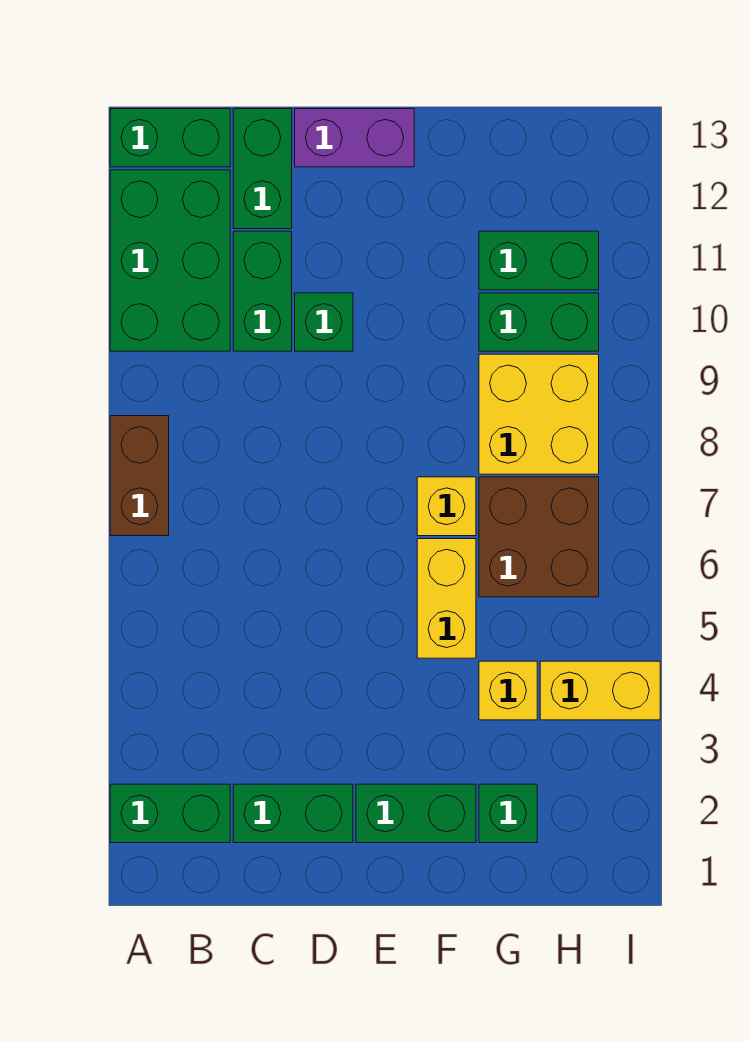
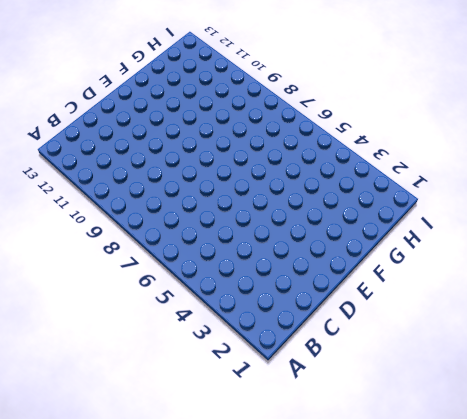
none -> green 1x2 brick [110,784,230,843]
none -> brown 1x2 brick [110,416,169,536]
none -> green 2x3 brick [110,170,230,351]

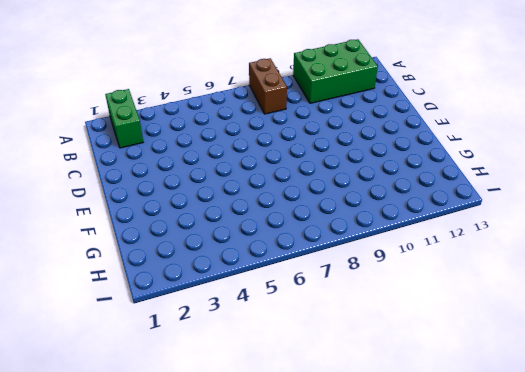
brown 1x2 brick [249,58,287,114] -> brown 1x2 brick turned to [110,416,169,536]
none -> green 1x2 brick [110,109,230,167]
none -> green 1x2 brick [233,784,353,843]
none -> green 1x2 brick [233,231,292,351]

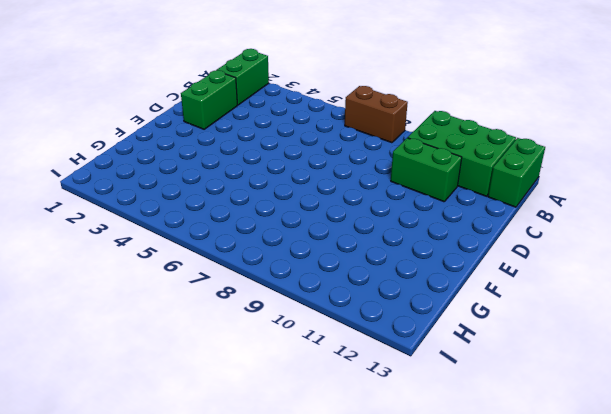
none -> green 1x2 brick [233,109,292,229]
none -> green 1x1 brick [295,293,353,351]
none -> purple 1x2 brick [295,109,414,167]

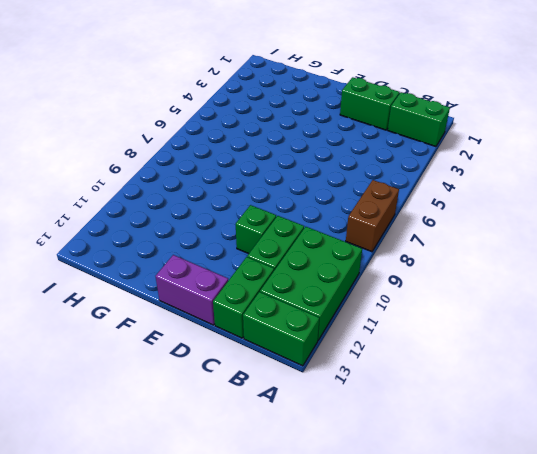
none -> green 1x2 brick [356,784,476,843]
none -> yellow 1x2 brick [417,539,476,658]
none -> yellow 1x1 brick [417,477,476,536]

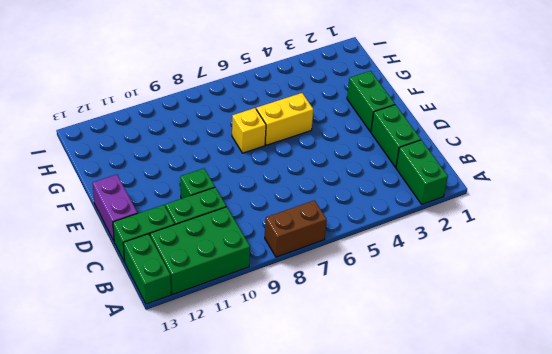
none -> green 1x1 brick [479,784,537,843]
none -> yellow 1x1 brick [479,661,537,720]
none -> brown 2x2 brick [479,477,599,597]

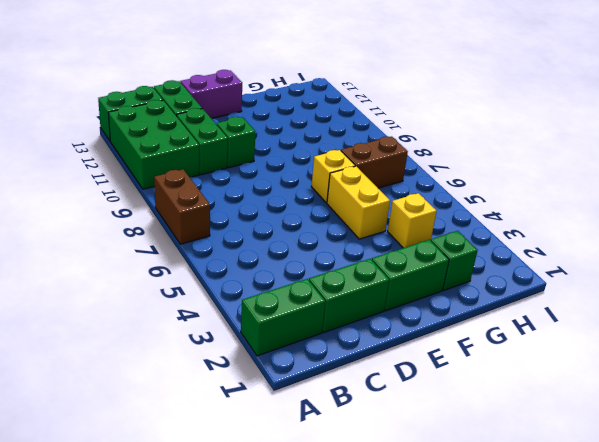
brown 1x2 brick [341,136,408,188] -> brown 2x2 brick [479,477,599,597]
none -> yellow 2x2 brick [479,354,599,474]
none -> green 1x2 brick [479,293,599,351]
none -> green 1x2 brick [479,231,599,290]

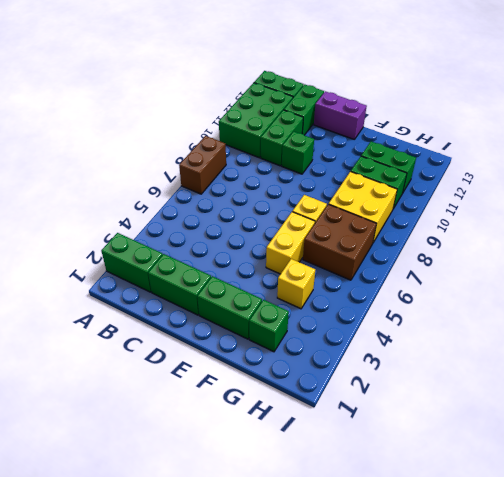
none -> yellow 1x2 brick [540,661,660,720]

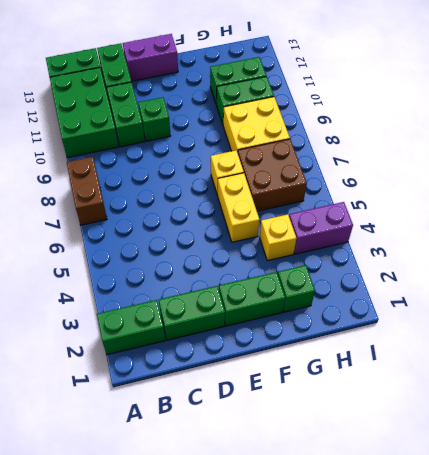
purple 1x2 brick [289,202,353,254] -> yellow 1x2 brick [540,661,660,720]

